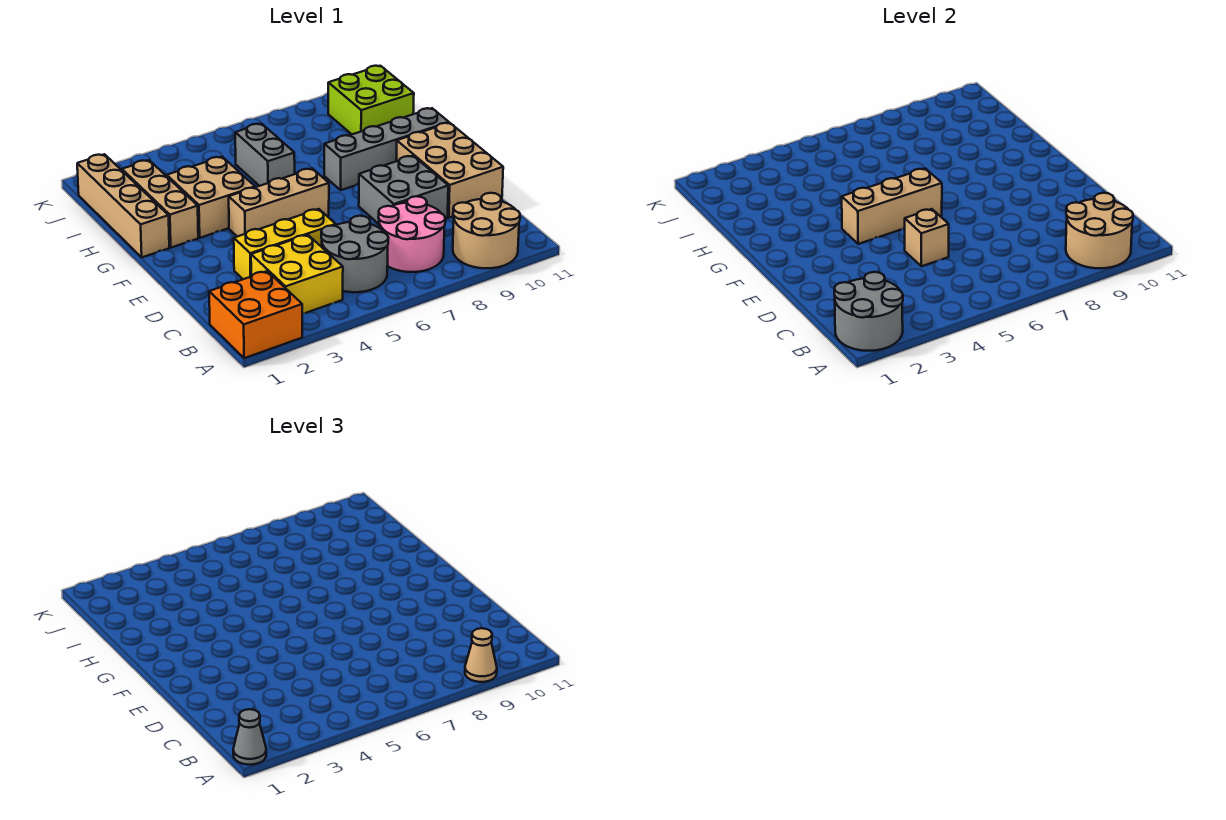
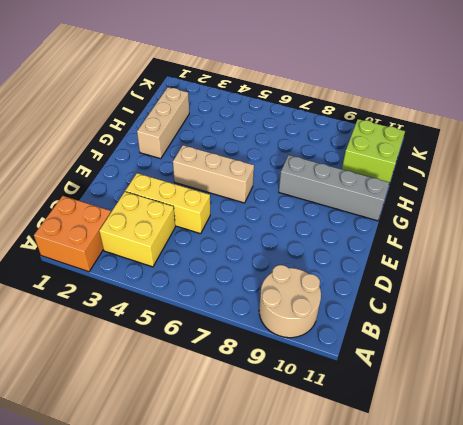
none -> grey 2x2 round brick [321,216,388,292]
none -> pink 2x2 round brick [378,196,445,272]
none -> grey 2x2 brick [359,156,448,224]

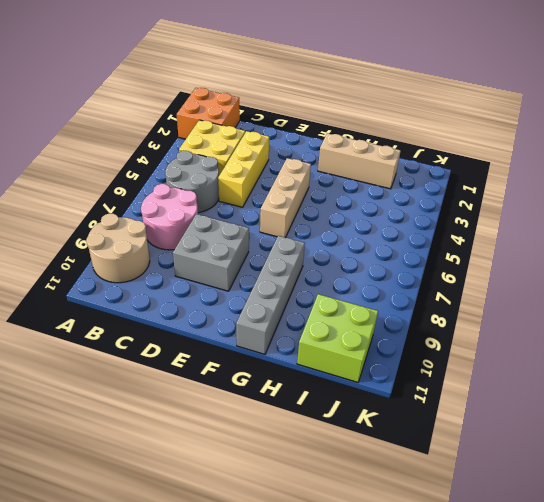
none -> tan 2x3 brick [396,123,503,218]
none -> tan 1x4 brick [77,154,169,257]
none -> tan 2x2 brick [167,157,255,238]

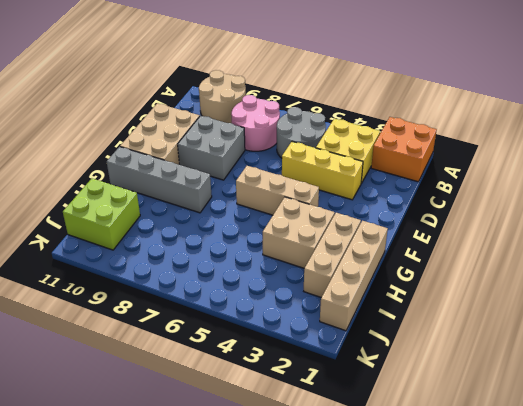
none -> grey 1x2 brick [235,124,295,186]
none -> grey 2x2 round brick [834,272,903,351]
none -> tan 2x2 round brick [1066,193,1133,268]

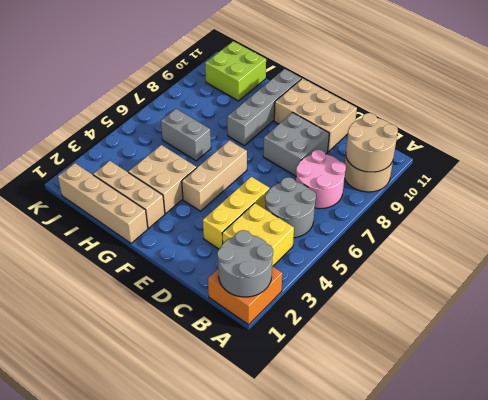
none -> tan 1x1 brick [905,209,949,266]
none -> tan 1x3 brick [842,168,942,244]
none -> grey 1x1 cone [233,709,266,765]

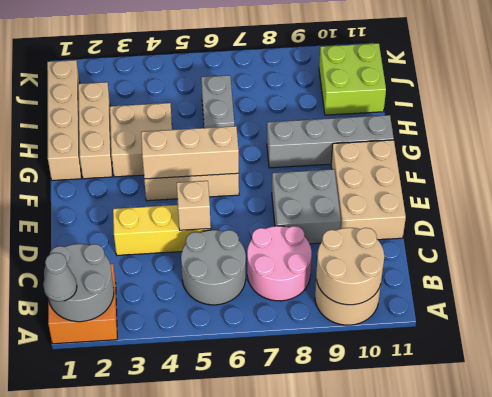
none -> yellow 2x2 brick [251,235,343,314]
none -> tan 1x1 cone [465,628,497,682]

